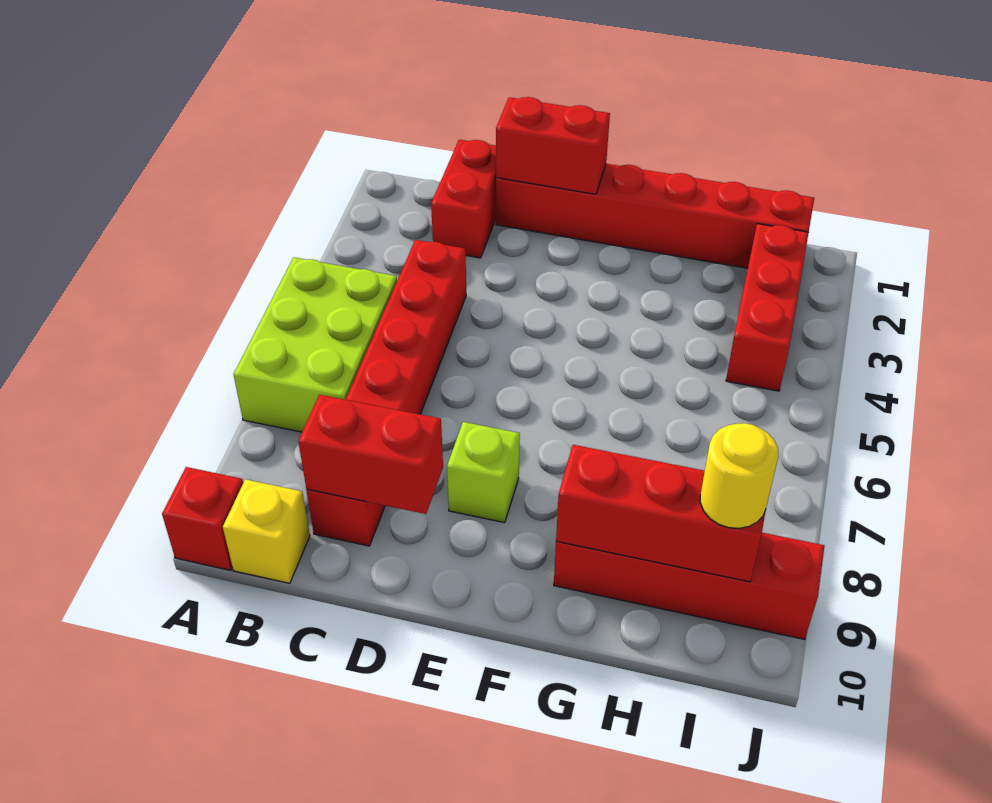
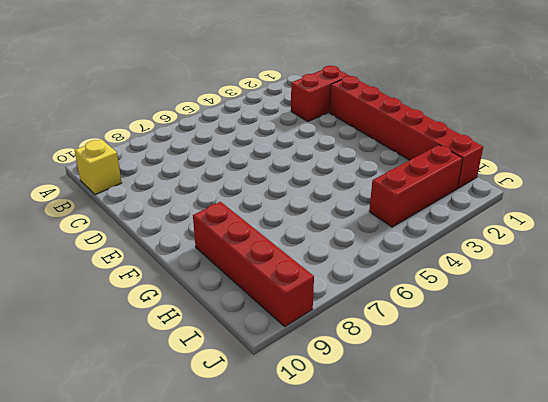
none -> lime 2x3 brick [234,257,397,432]
none -> red 1x1 brick [162,467,243,570]
none -> red 1x6 brick [307,240,466,546]

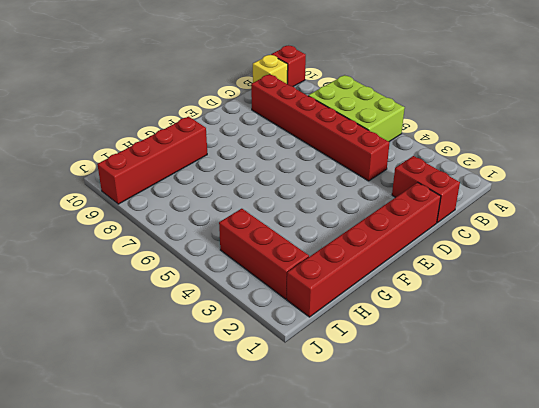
none -> lime 1x1 brick [447,422,520,523]
none -> red 1x2 brick [298,395,443,514]
none -> red 1x2 brick [496,97,610,194]

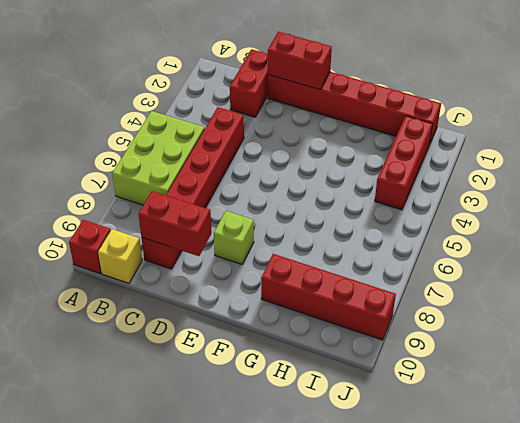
none -> red 1x3 brick [556,445,766,582]
none -> yellow 1x1 round brick [700,423,778,528]

